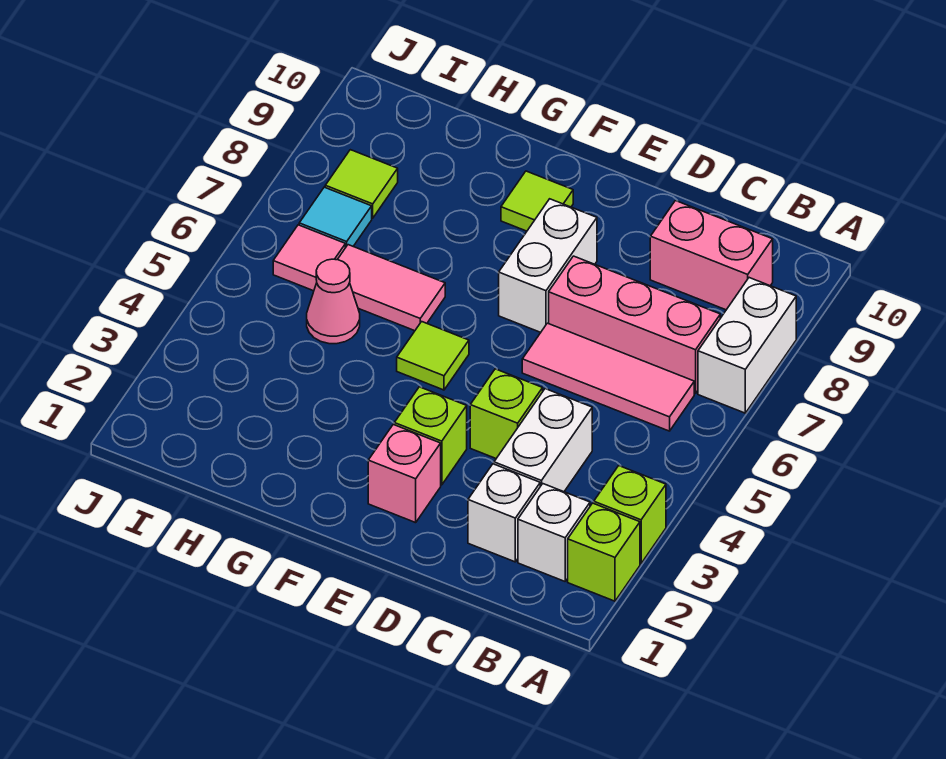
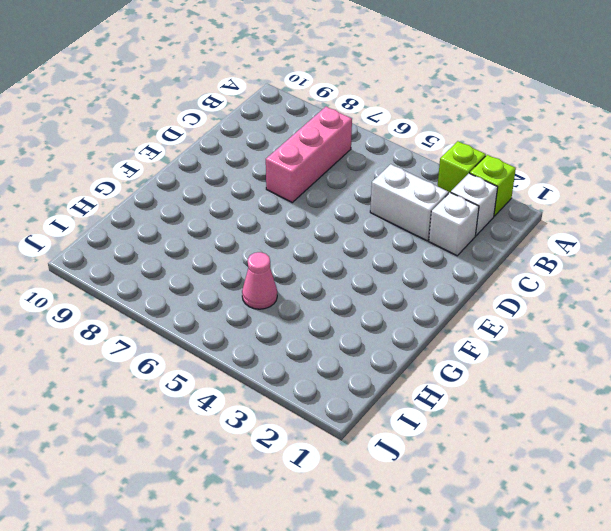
none -> white 1x2 brick [698,278,796,413]
none -> pink 1x3 tile [522,323,694,431]
none -> pink 1x2 brick [650,201,773,310]

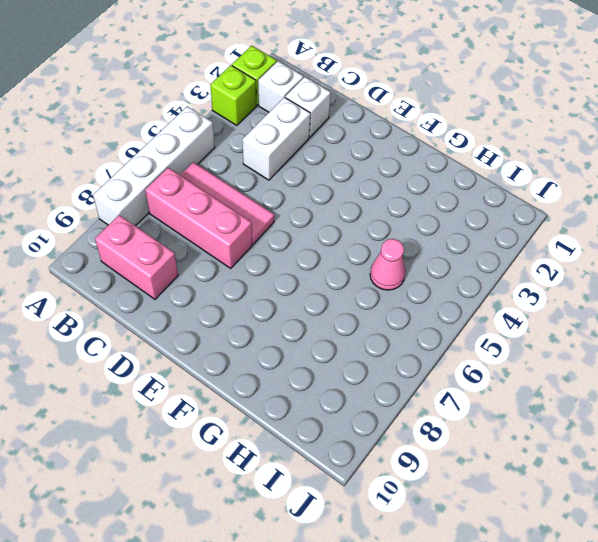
white 1x4 brick [93,106,215,226] -> white 1x2 brick [698,278,796,413]
none -> lime 1x1 brick [470,369,543,458]
none -> pink 1x1 brick [368,425,441,523]
none -> lime 1x1 brick [394,387,467,485]

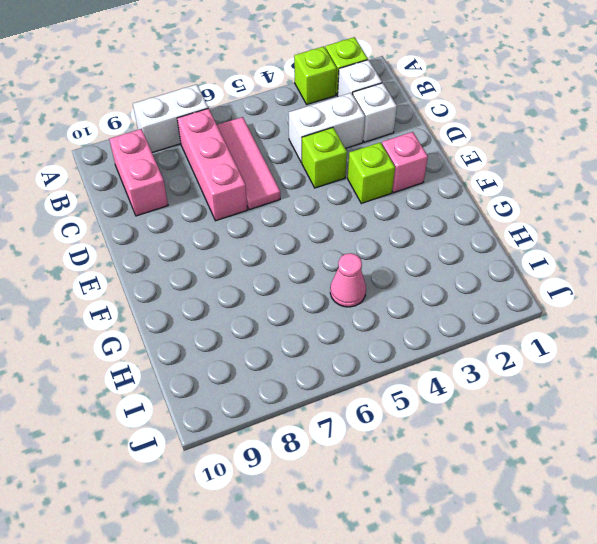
none -> white 1x2 brick [499,199,597,332]
none -> lime 1x1 tile [397,322,469,390]
none -> lime 1x1 tile [501,171,573,231]

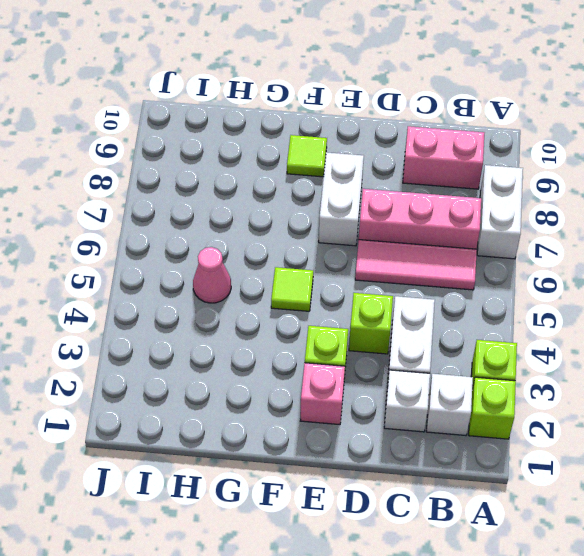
none -> pink 1x2 tile [337,245,445,331]
none -> pink 1x1 tile [273,225,345,291]
none -> cyan 1x1 tile [299,187,372,248]

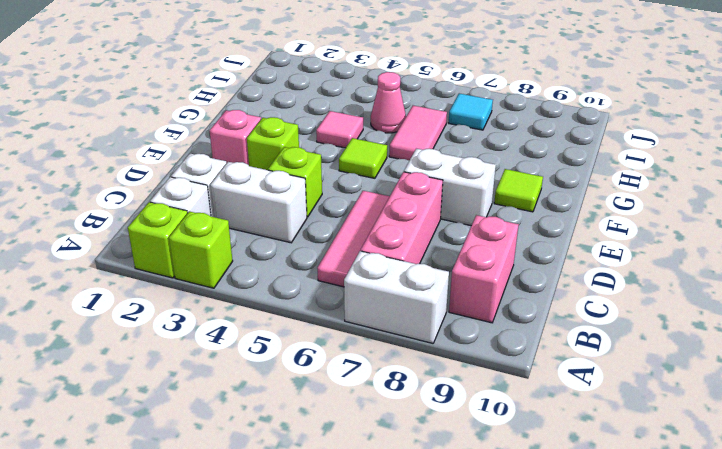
pink 1x1 tile [316,111,363,148] -> pink 1x1 tile moved to [273,225,345,291]
none -> lime 1x1 tile [325,150,398,218]

